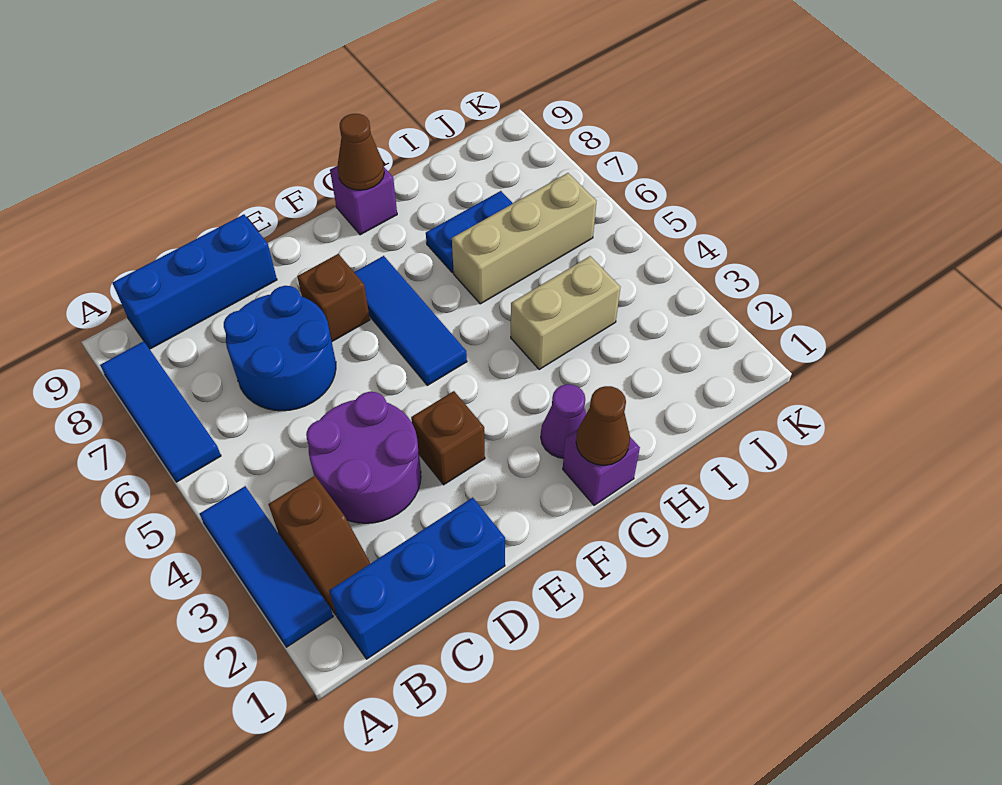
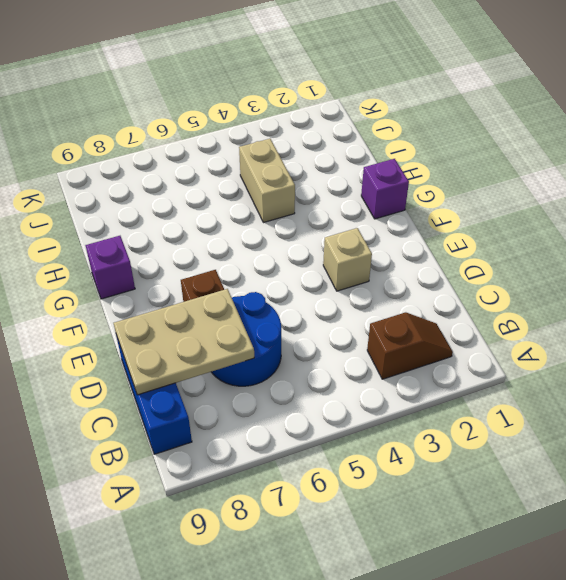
tan 2x3 plate [114,289,254,395] -> none
tan 1x1 brick [323,228,372,291] -> brown 1x1 brick [411,391,485,485]
none -> blue 1x3 tile [200,486,333,647]
none -> blue 1x3 tile [100,341,221,482]
none -> blue 1x3 brick [329,498,505,659]

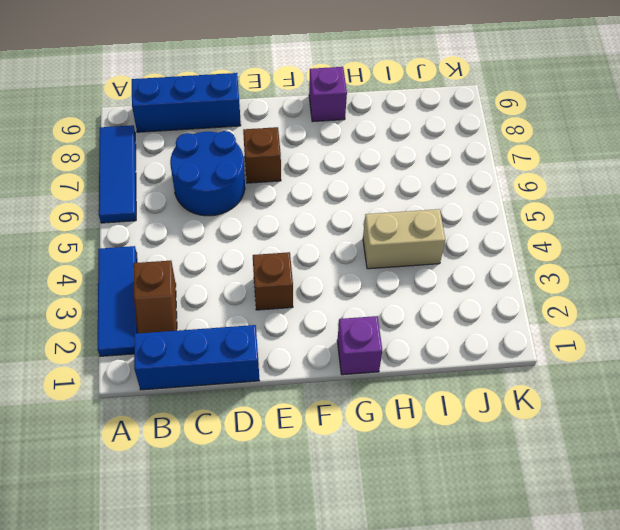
none -> purple 2x2 round brick [306,392,421,523]
none -> blue 1x3 tile [354,256,467,385]
none -> purple 1x1 cone [541,384,586,458]

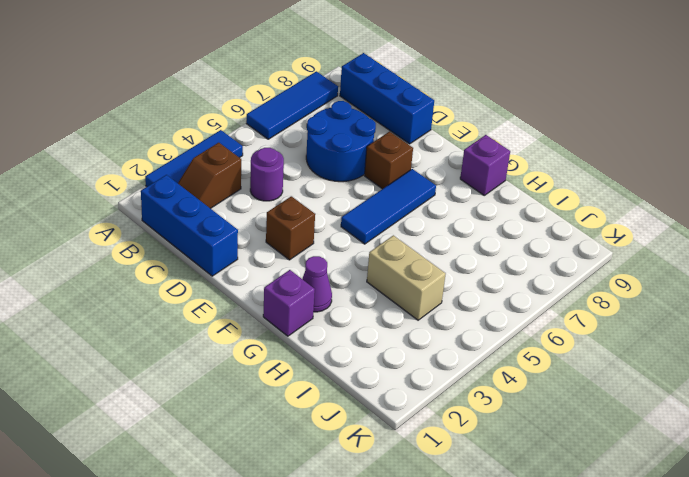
purple 1x1 round brick [250,148,284,201] -> purple 2x2 round brick [306,392,421,523]
none -> tan 1x3 brick [452,173,597,304]
none -> blue 1x2 plate [426,191,513,273]
none -> brown 1x1 cone [576,386,630,465]

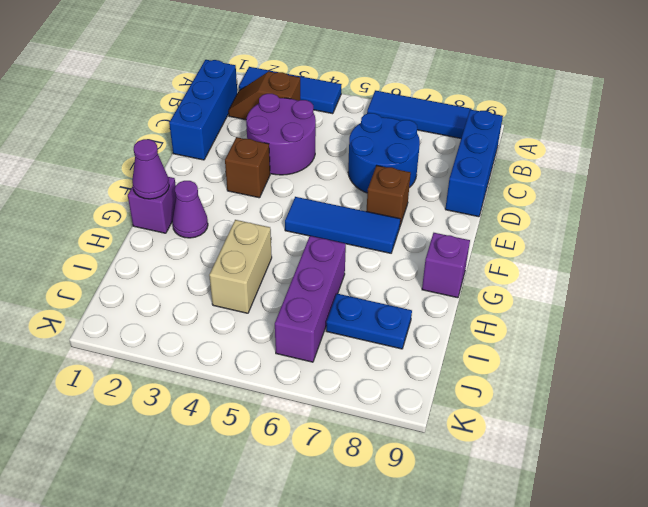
purple 1x1 cone [132,139,169,199] -> brown 1x1 cone [576,386,630,465]
purple 1x3 brick [275,236,346,362] -> tan 1x3 brick [452,173,597,304]
blue 1x2 plate [326,294,412,349] -> blue 1x2 plate turned to [426,191,513,273]
none -> brown 1x1 cone [337,114,384,190]

